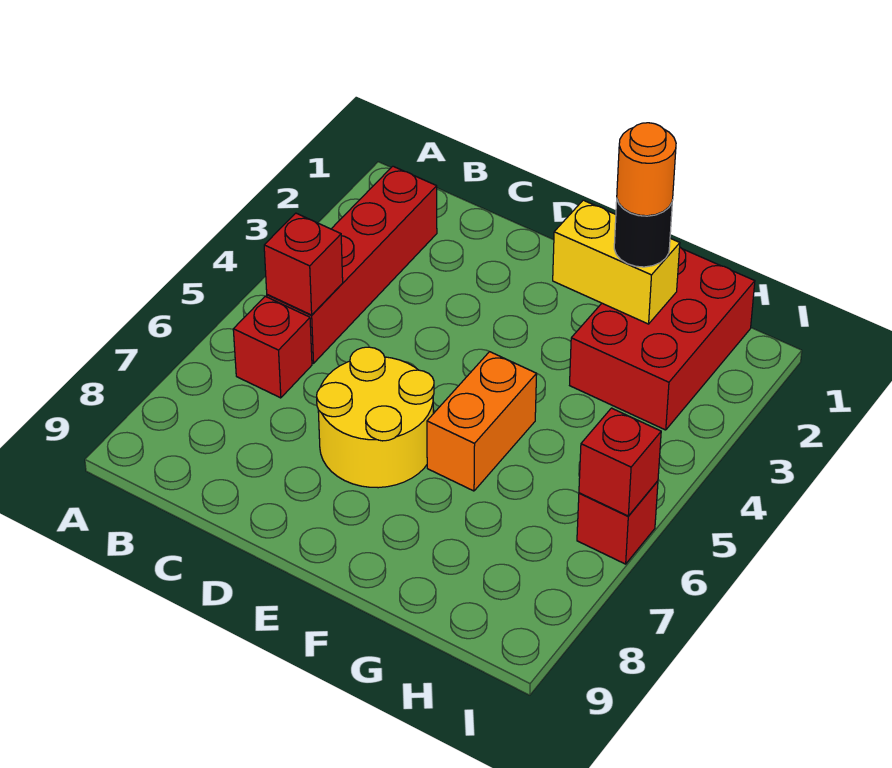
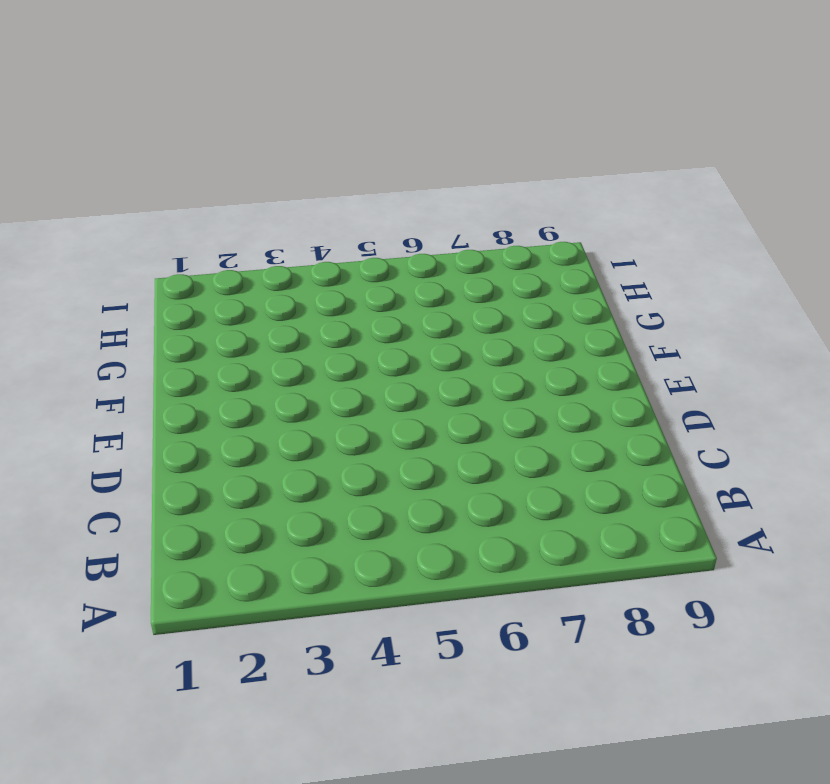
none -> red 1x4 brick [267,166,437,363]
none -> red 1x1 brick [233,296,312,398]

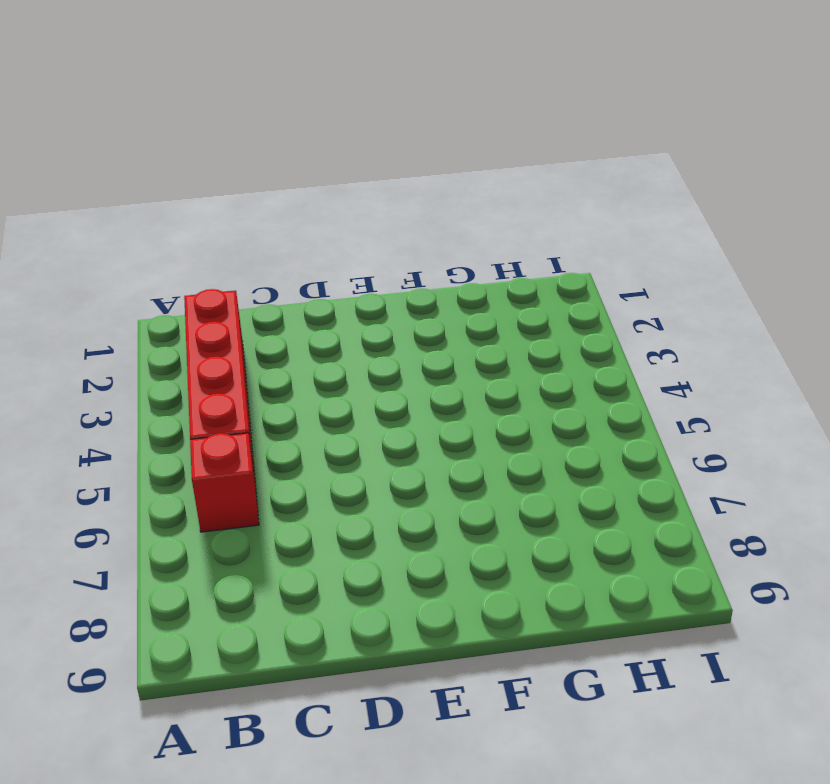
none -> yellow 2x2 round brick [317,347,434,488]
none -> orange 1x2 brick [427,352,537,491]

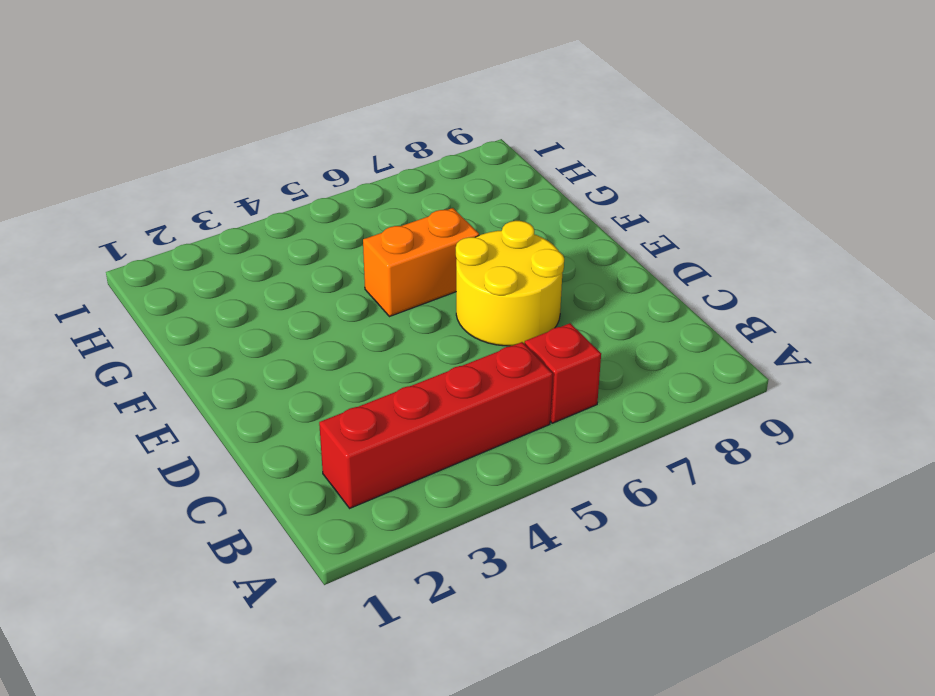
none -> red 2x3 brick [570,248,755,430]
none -> red 1x1 brick [577,481,658,564]

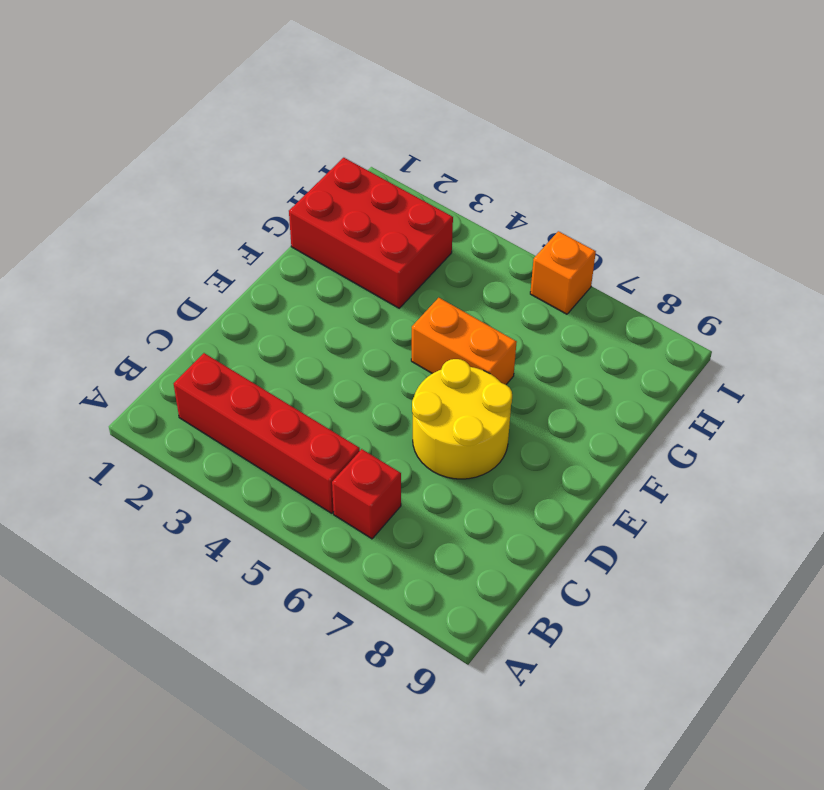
orange 1x1 brick [530,231,596,314] -> red 1x1 brick [577,481,658,564]
none -> red 1x1 brick [264,213,343,315]
none -> yellow 1x2 brick [553,200,680,324]

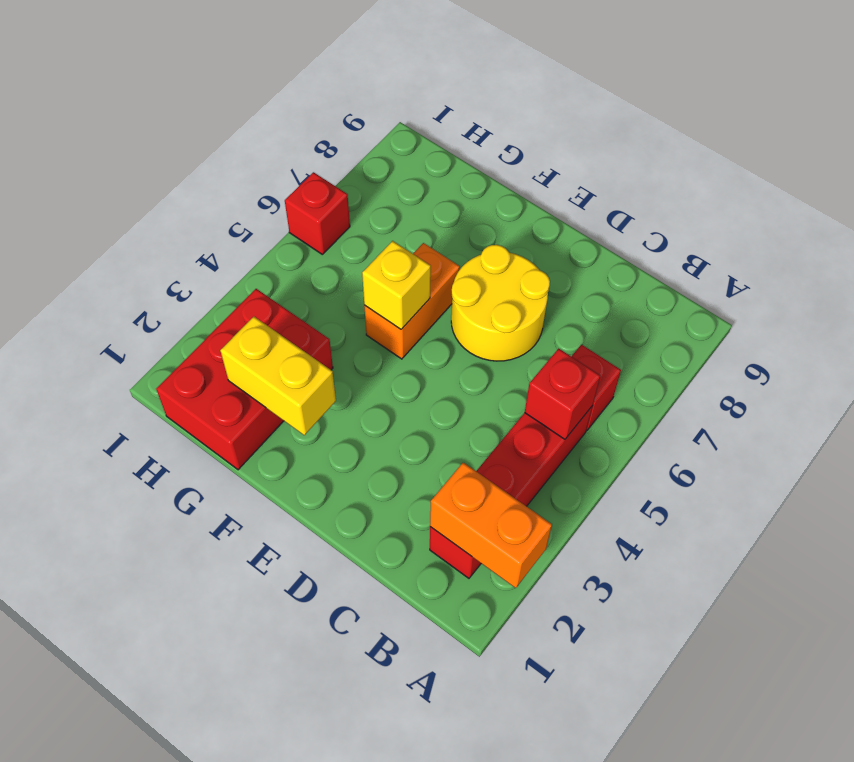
orange 1x2 brick [430,462,552,588] -> none
yellow 1x1 brick [362,241,431,329] -> none
none -> red 1x1 brick [579,408,661,516]
none -> black 1x1 round brick [614,200,672,267]

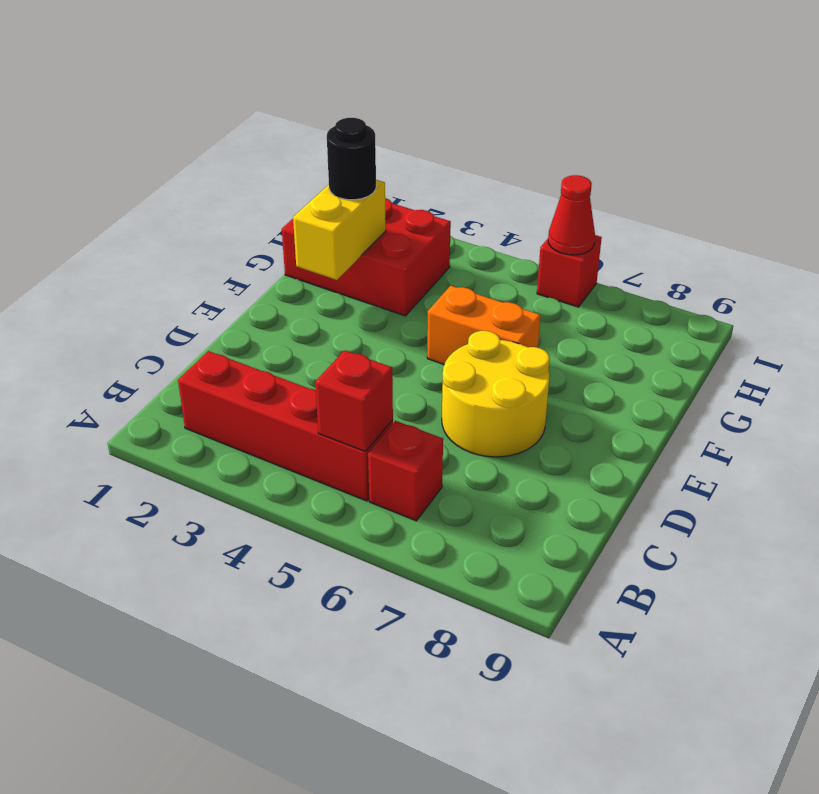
red 1x1 cone [548,175,595,255] -> red 1x1 brick [579,408,661,516]
none -> orange 1x1 round brick [617,123,676,216]

